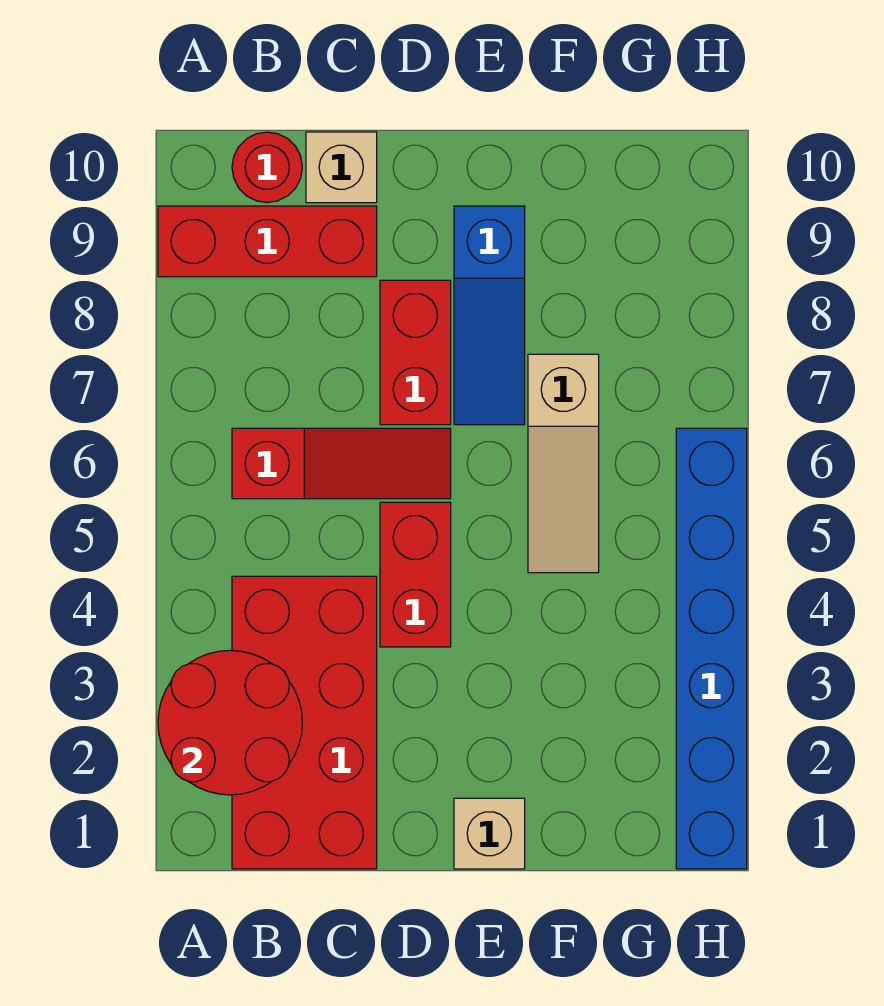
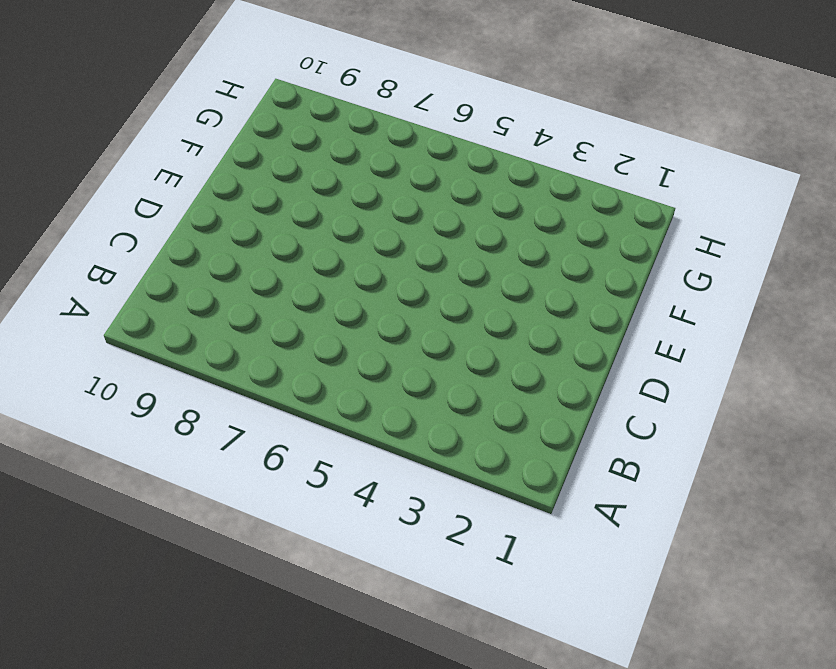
none -> red 1x3 brick [158,206,377,277]
none -> red 2x4 brick [232,576,377,869]
none -> red 1x3 slope [232,428,451,499]

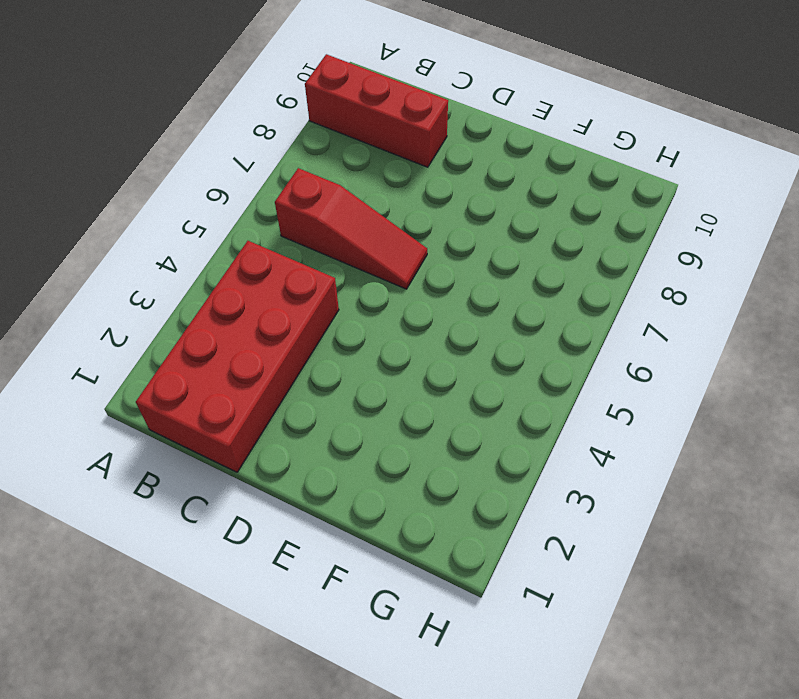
none -> red 1x1 round brick [232,132,302,203]
none -> tan 1x1 brick [306,132,377,203]
none -> red 1x2 brick [380,502,451,647]

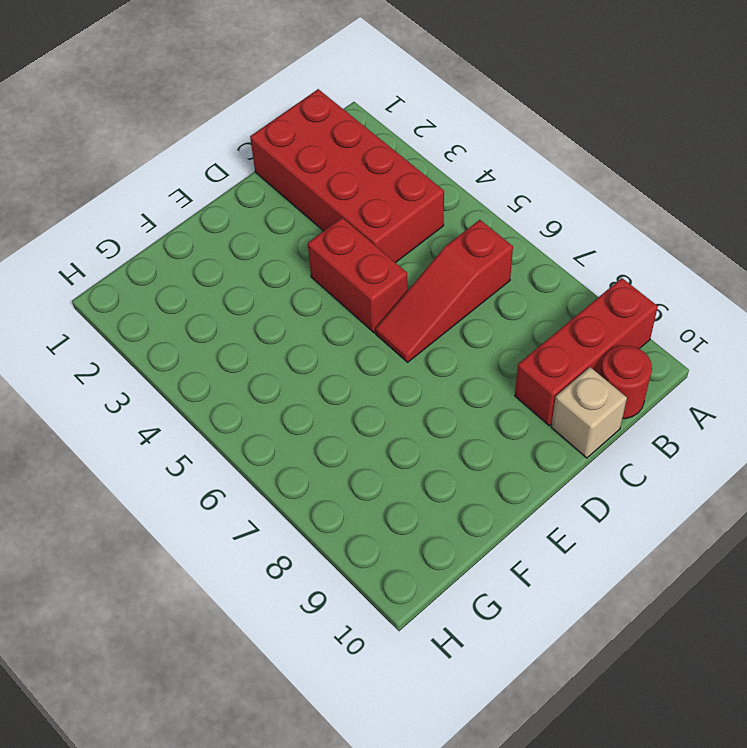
none -> red 1x2 brick [380,280,451,425]
none -> tan 1x1 brick [454,798,525,869]
none -> blue 1x3 slope [454,206,525,425]

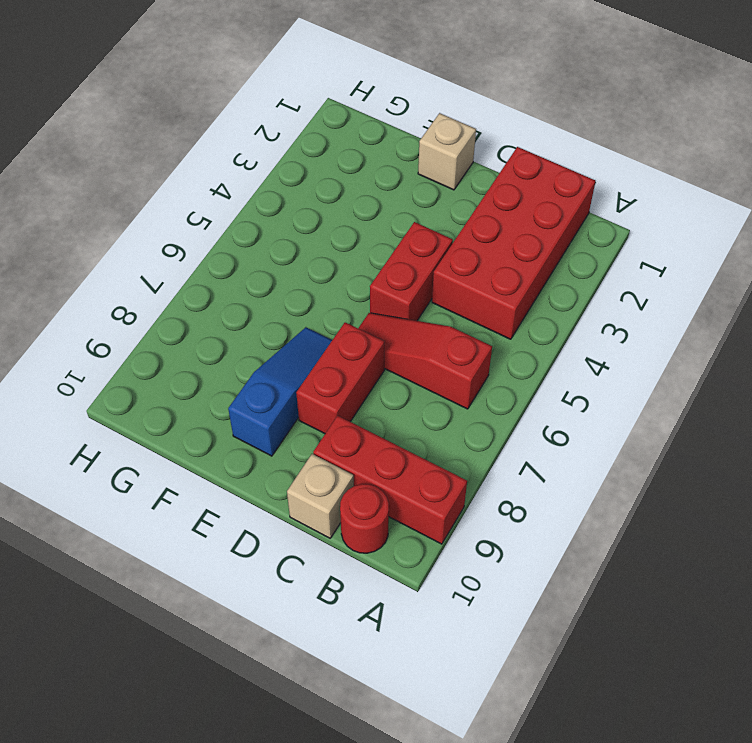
none -> tan 1x3 slope [528,354,599,573]
none -> blue 1x6 brick [676,428,747,869]
none -> red 2x2 round brick [158,650,302,795]

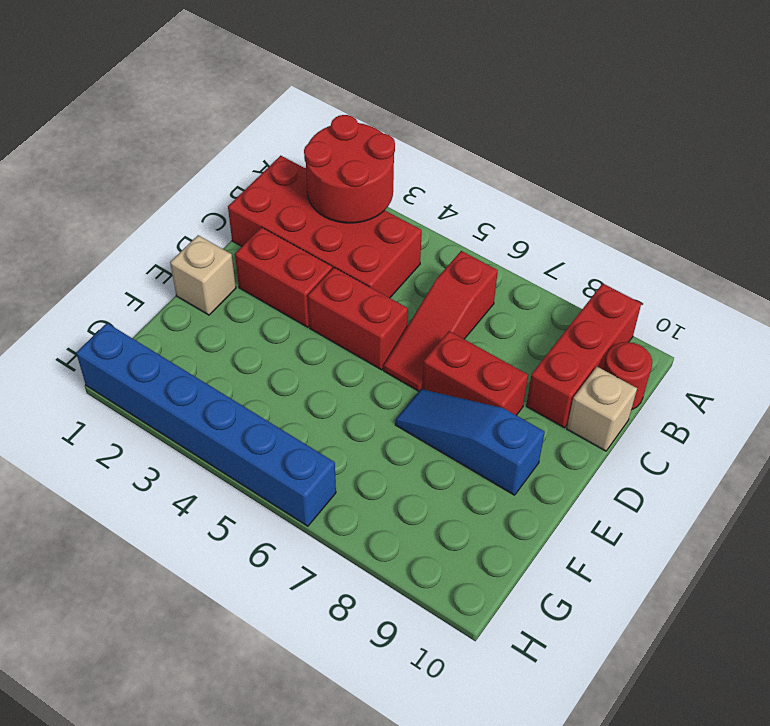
red 1x2 brick [235,227,332,327] -> none
none -> tan 1x3 slope [528,354,599,573]

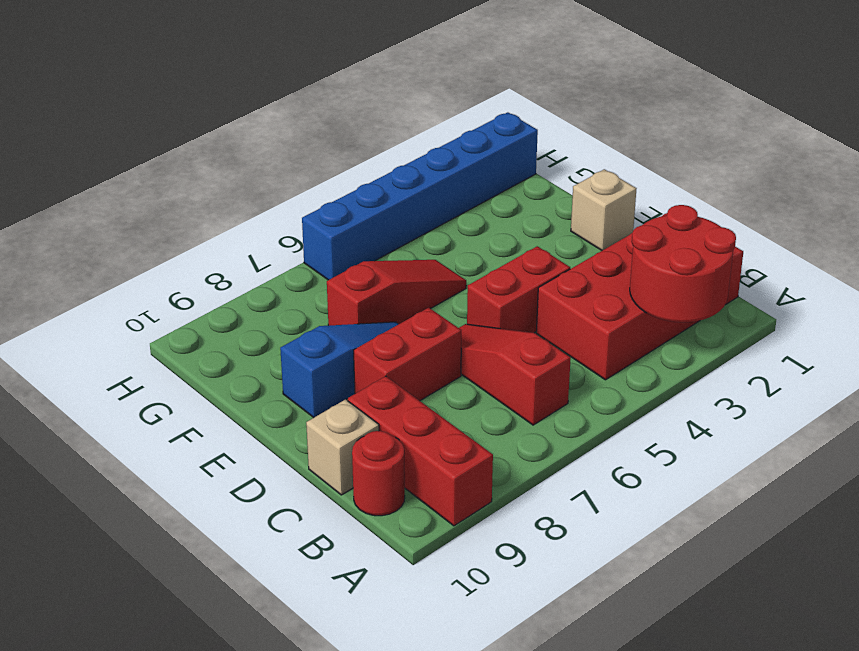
red 1x3 slope [327,260,466,326] -> tan 1x3 slope [528,354,599,573]

